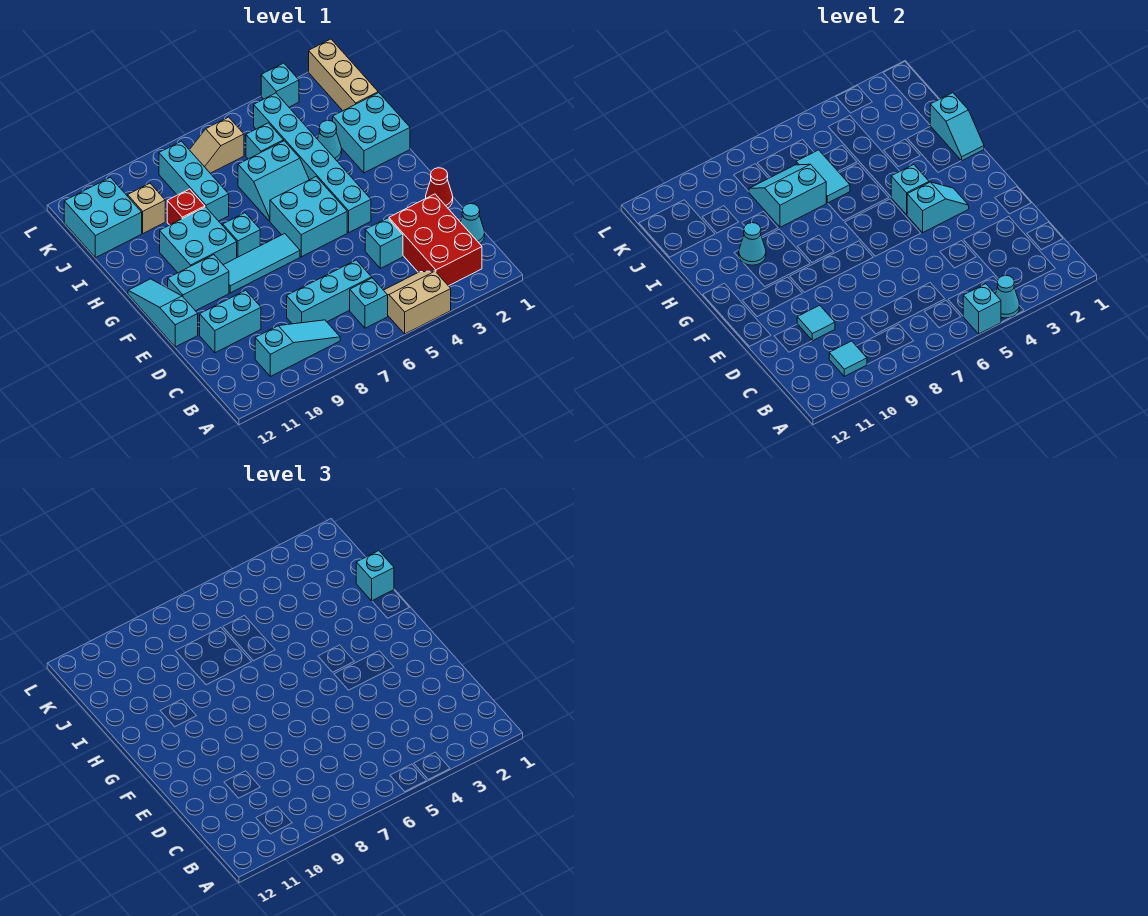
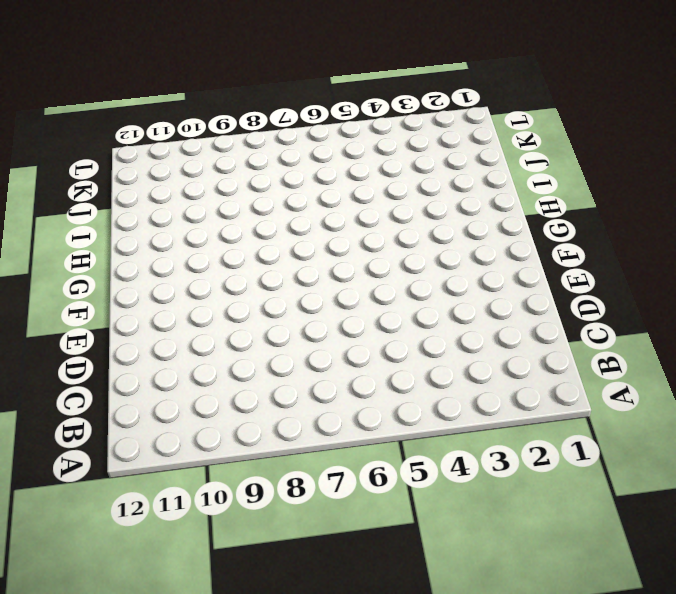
none -> tan 2x2 slope [384,271,451,334]
none -> red 2x3 brick [389,194,482,286]
none -> cyan 1x1 brick [350,278,388,328]
none -> cyan 1x3 slope [255,320,340,376]

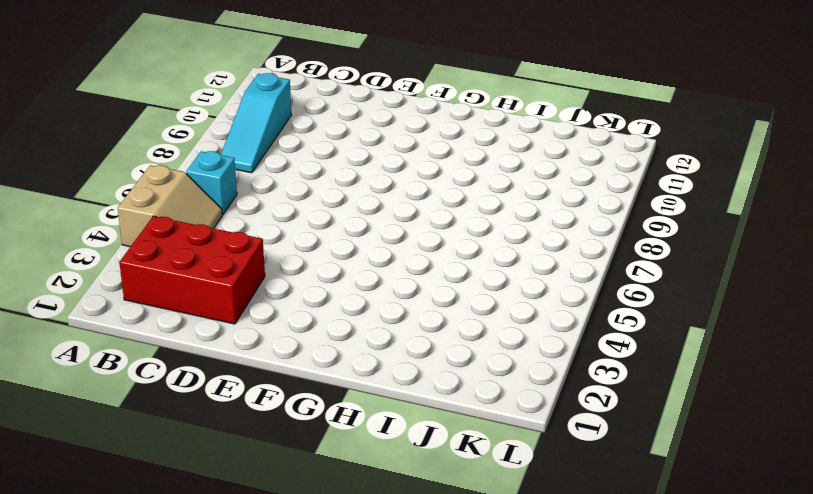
none -> cyan 1x1 cone [461,204,485,244]
none -> cyan 1x3 brick [287,260,372,324]
none -> cyan 1x1 brick [365,218,403,268]
none -> cyan 1x2 brick [200,290,261,353]

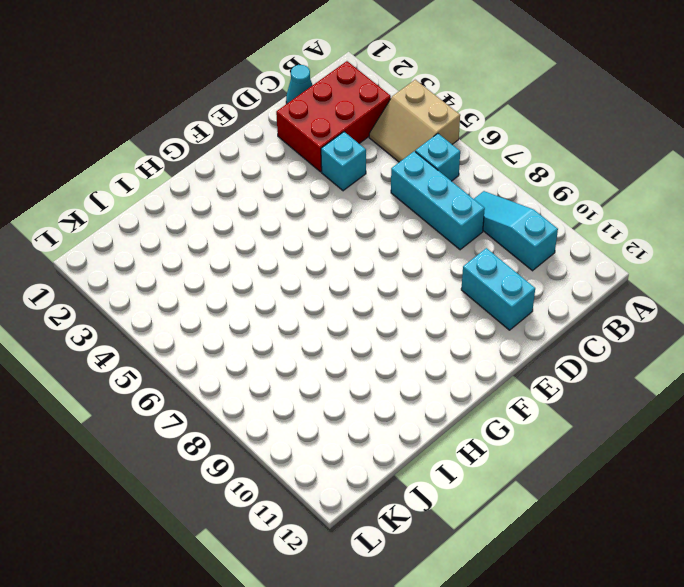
none -> red 1x1 cone [426,168,453,208]
none -> cyan 1x3 slope [128,279,198,347]
none -> cyan 1x6 brick [254,93,371,233]
none -> cyan 2x2 brick [270,177,347,257]

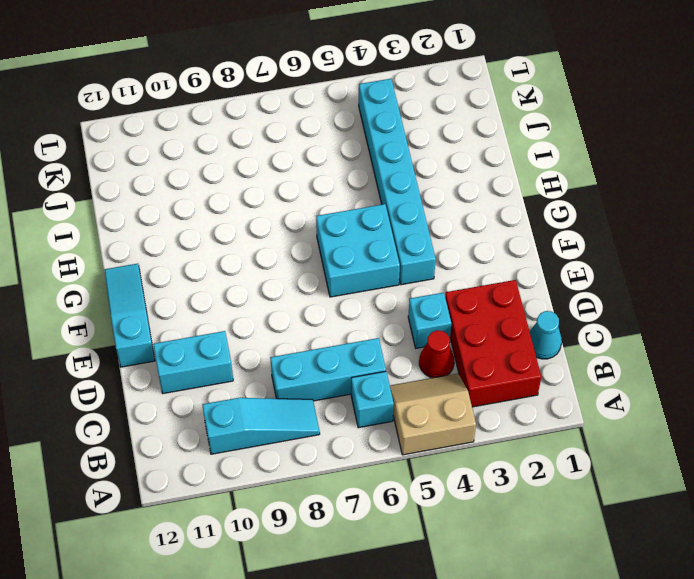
red 1x1 cone [419,330,454,378] -> red 1x1 cone moved to [426,168,453,208]
none -> cyan 1x3 tile [224,234,300,293]
none -> cyan 1x2 brick [168,255,229,311]
none -> cyan 1x1 brick [223,213,260,257]
none -> cyan 2x2 brick [160,207,237,273]

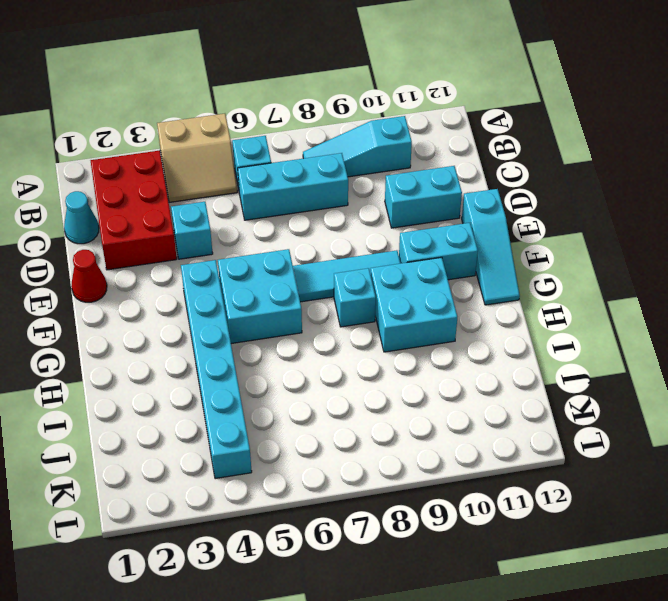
none -> cyan 2x2 brick [333,93,410,173]
none -> cyan 2x2 slope [238,141,309,221]
none -> cyan 1x1 cone [318,120,342,161]
none -> cyan 1x3 brick [159,141,229,221]

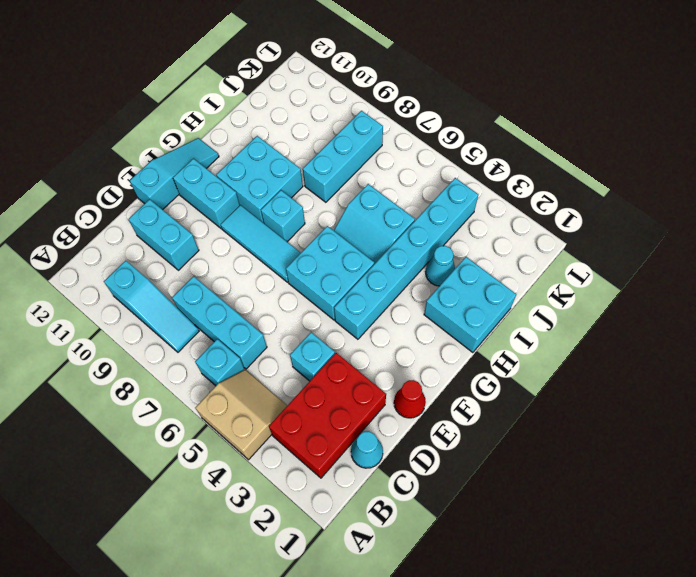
none -> red 1x1 brick [167,189,205,225]
none -> tan 1x3 brick [309,39,378,111]
none -> cyan 1x1 brick [246,123,284,159]
none -> tan 1x1 brick [128,183,165,233]

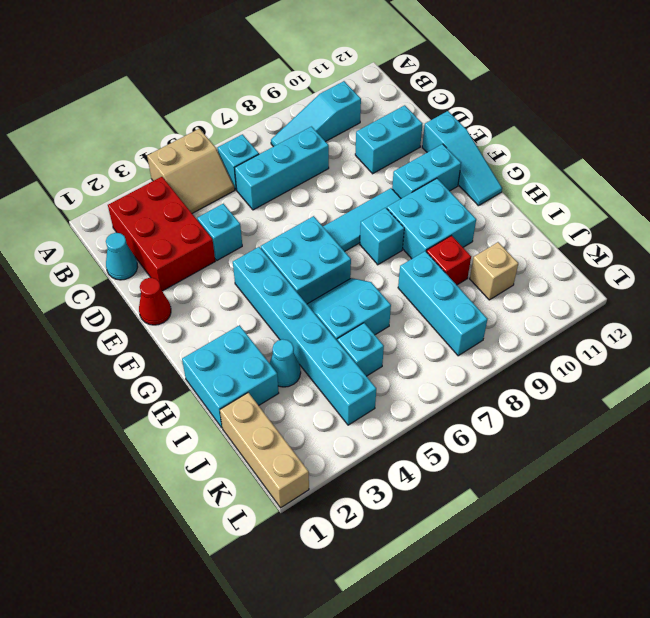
none -> cyan 2x2 brick [64,177,142,258]
none -> tan 1x2 slope [190,117,244,173]
none -> cyan 1x1 brick [261,63,299,107]
none -> cyan 1x1 cone [996,275,1019,318]

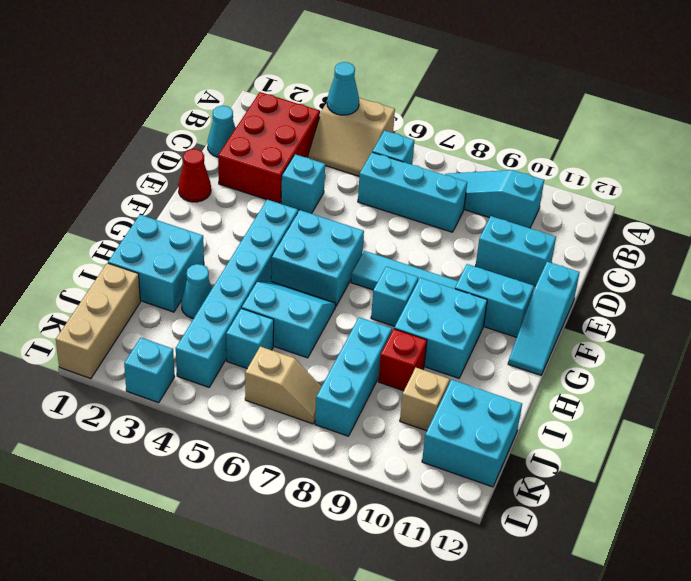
none -> cyan 1x1 brick [963,284,1001,334]
none -> cyan 1x1 tile [829,341,867,376]
none -> cyan 1x1 tile [797,305,835,341]
none -> cyan 1x2 slope [907,182,969,233]

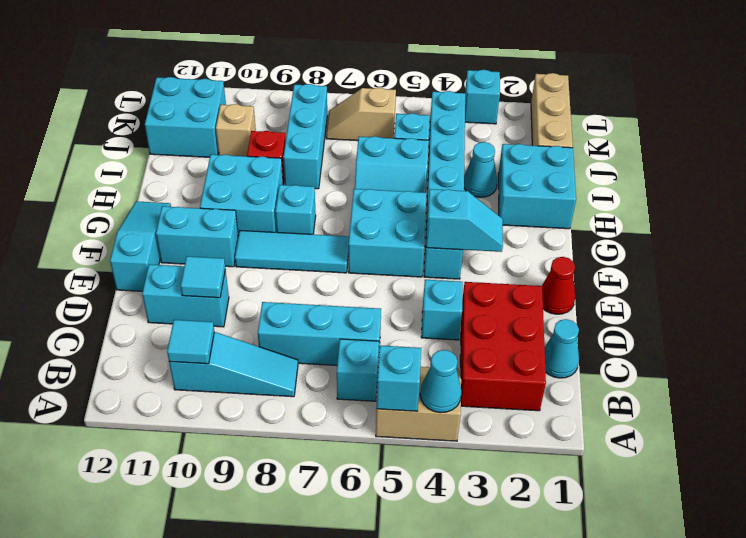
none -> cyan 1x1 brick [891,165,929,215]
none -> cyan 1x2 slope [930,93,984,161]
none -> cyan 1x1 cone [739,223,766,265]
none -> cyan 1x2 tile [796,150,850,203]

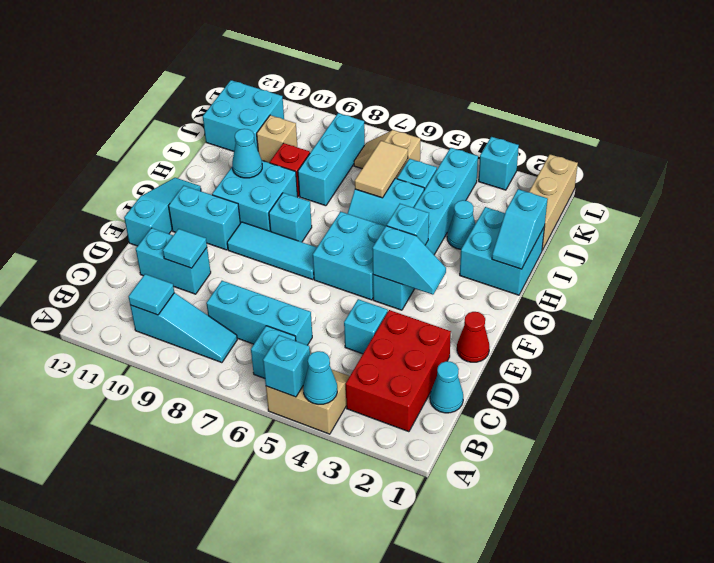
tan 1x2 tile [355,141,408,198] -> cyan 1x2 tile [796,150,850,203]
none -> cyan 2x2 slope [749,164,826,227]
none -> cyan 1x1 brick [356,551,394,601]

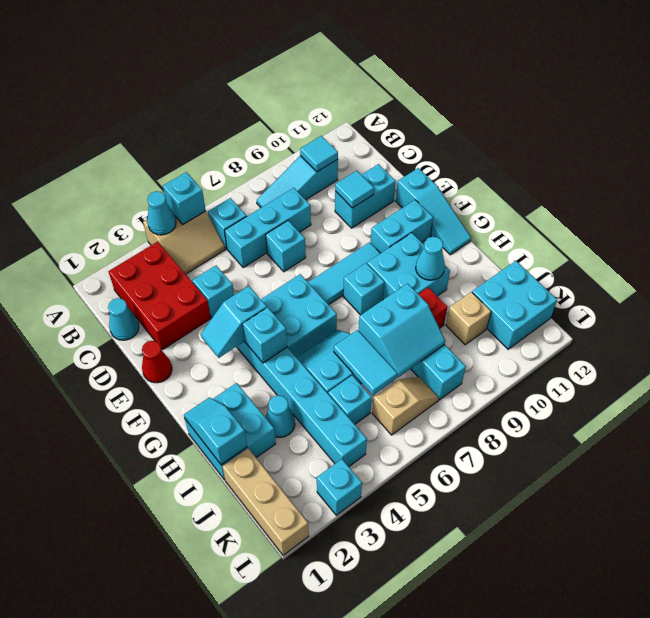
cyan 1x1 brick [266,221,306,272] -> cyan 1x1 brick moved to [356,551,394,601]

